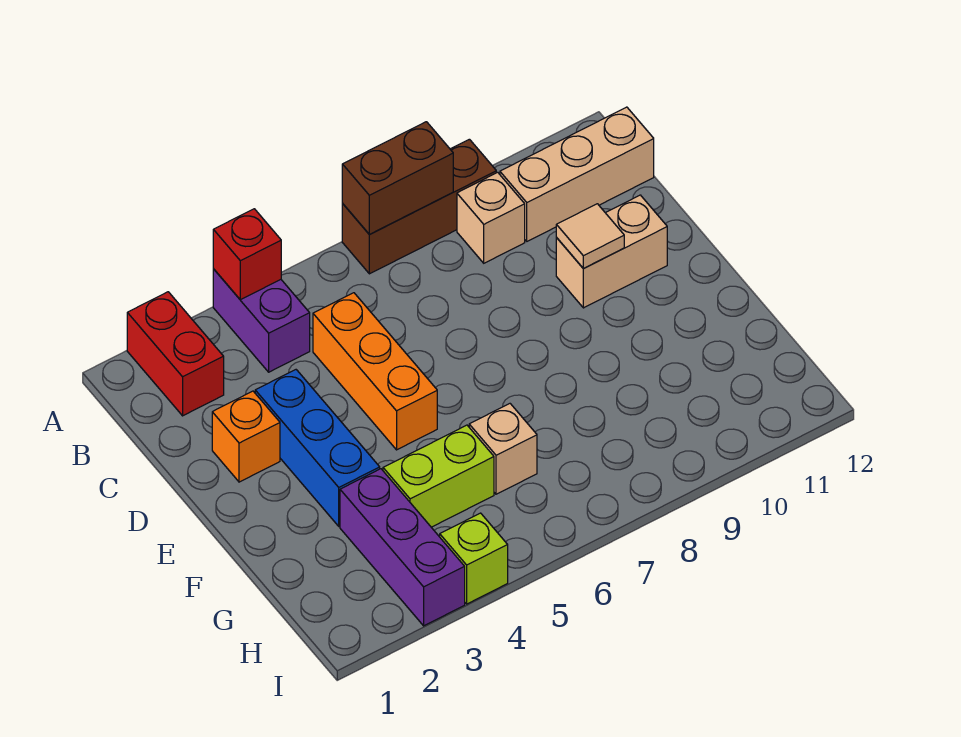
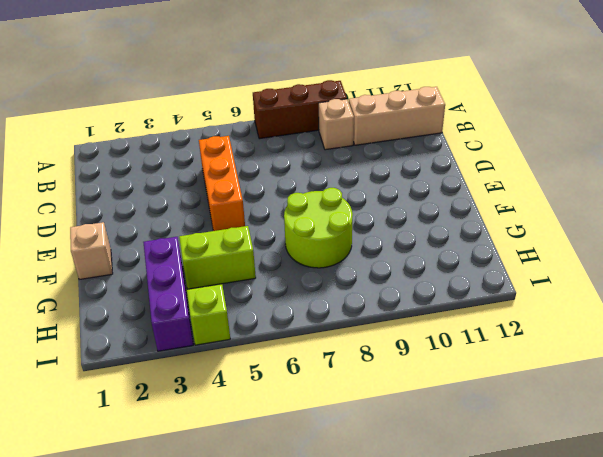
tan 1x1 brick [70,222,113,280] -> tan 1x1 brick moved to [469,404,537,494]
lime 2x2 round brick [284,188,353,268] -> none
none -> red 1x2 brick [127,292,224,416]
none -> purple 1x2 brick [213,269,310,372]
none -> orange 1x1 brick [212,391,280,482]

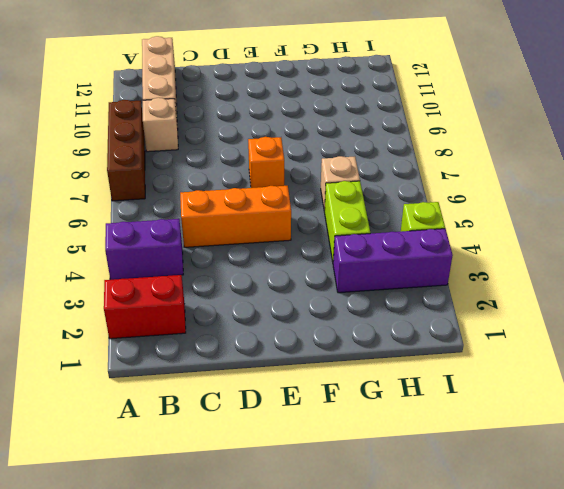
orange 1x1 brick [248,137,284,188] -> orange 1x1 brick moved to [212,391,280,482]
none -> blue 1x3 brick [255,370,380,526]
none -> tan 1x2 brick [556,195,667,308]
none -> red 1x1 brick [213,209,281,300]

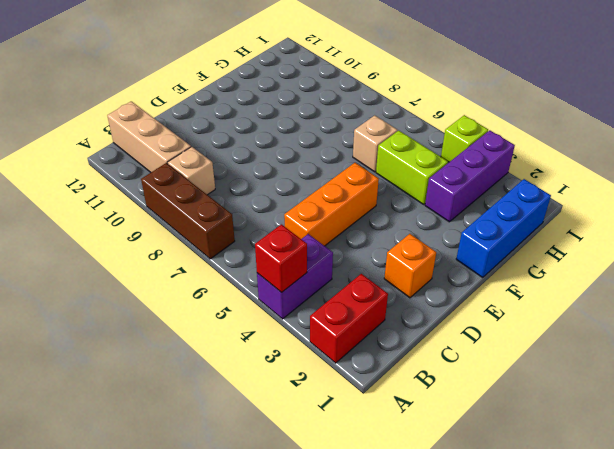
blue 1x3 brick [456,179,551,278] -> blue 1x3 brick moved to [255,370,380,526]
none -> tan 1x2 brick [556,195,667,308]
none -> brown 1x2 brick [342,122,453,235]
none -> tan 1x1 tile [556,204,624,269]

